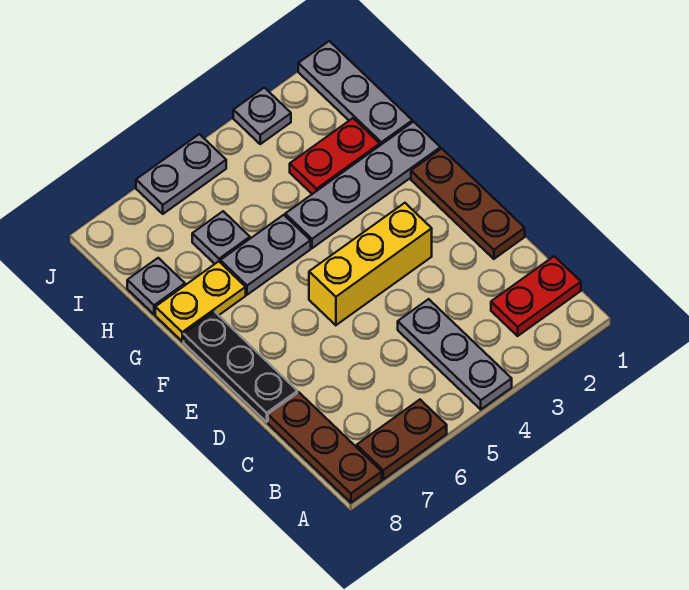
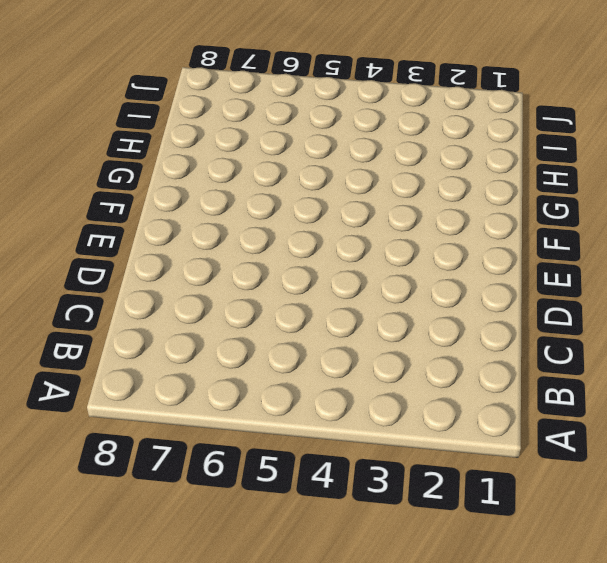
none -> grey 1x3 plate [398,299,512,409]
none -> brown 1x2 plate [357,400,447,479]
none -> brown 1x3 plate [268,392,382,503]

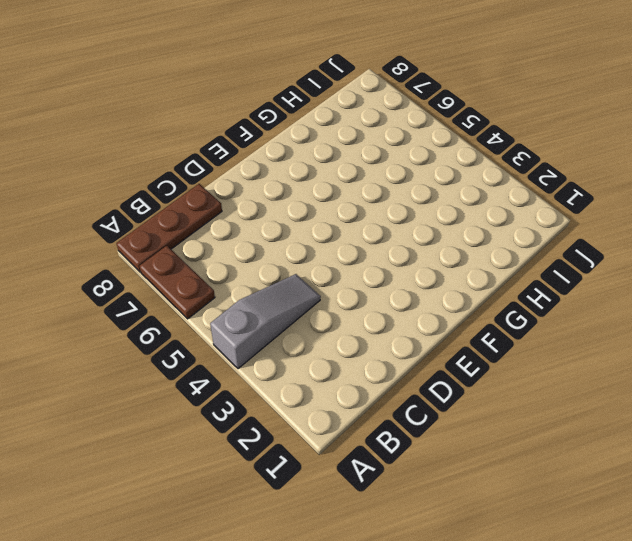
grey 1x3 slope [210,274,321,369] -> grey 1x3 plate [398,299,512,409]
none -> red 1x2 plate [491,256,581,336]
none -> brown 1x3 plate [411,149,525,259]
none -> black 1x3 plate [184,312,297,422]

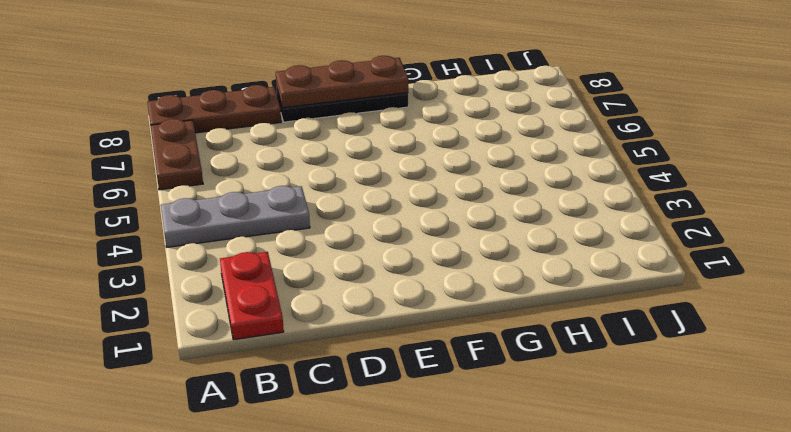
brown 1x3 plate [276,56,408,108] -> brown 1x3 plate moved to [411,149,525,259]
none -> yellow 1x3 brick [309,203,432,325]
none -> grey 1x4 plate [285,122,440,248]
none -> grey 1x2 plate [220,215,311,295]

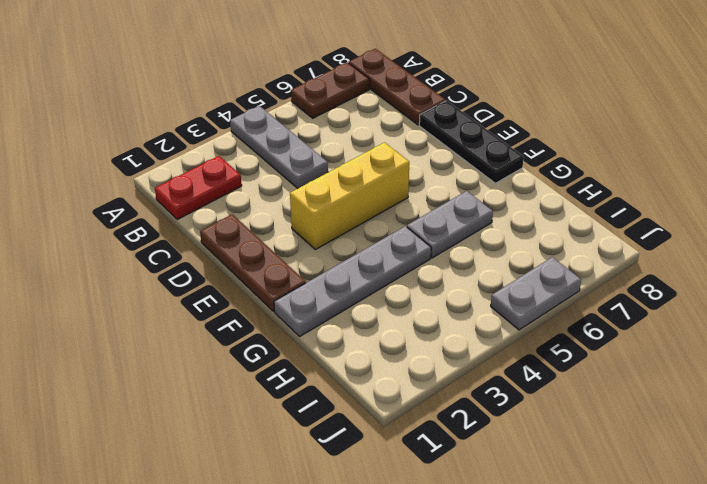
none -> yellow 1x2 plate [155,261,246,341]
none -> grey 1x3 plate [298,41,412,145]
none -> red 1x2 plate [290,118,380,194]

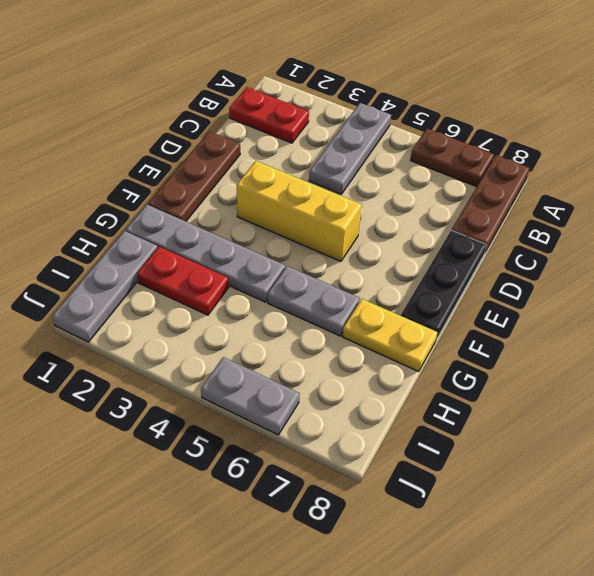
none -> grey 1x1 plate [192,211,250,264]
none -> grey 1x1 plate [127,258,185,314]
none -> grey 1x1 plate [233,88,291,144]

